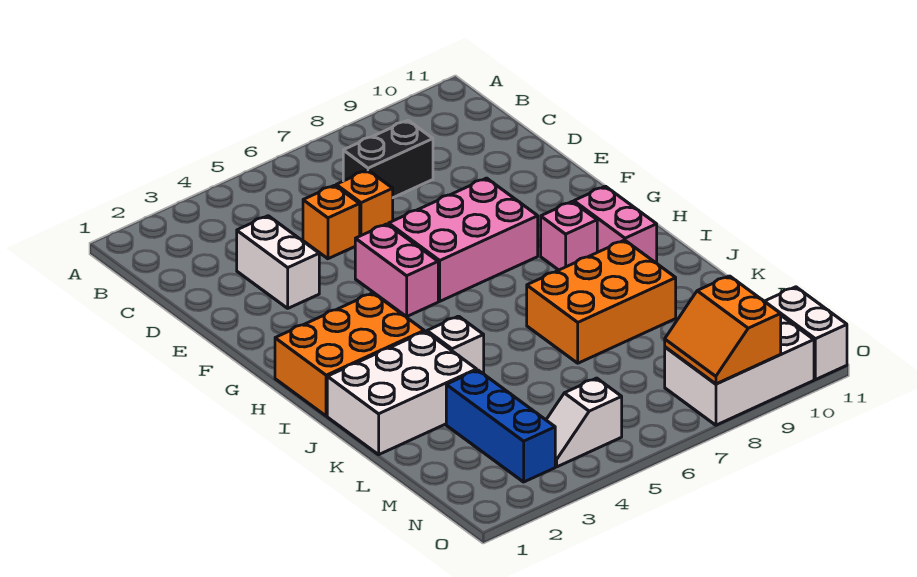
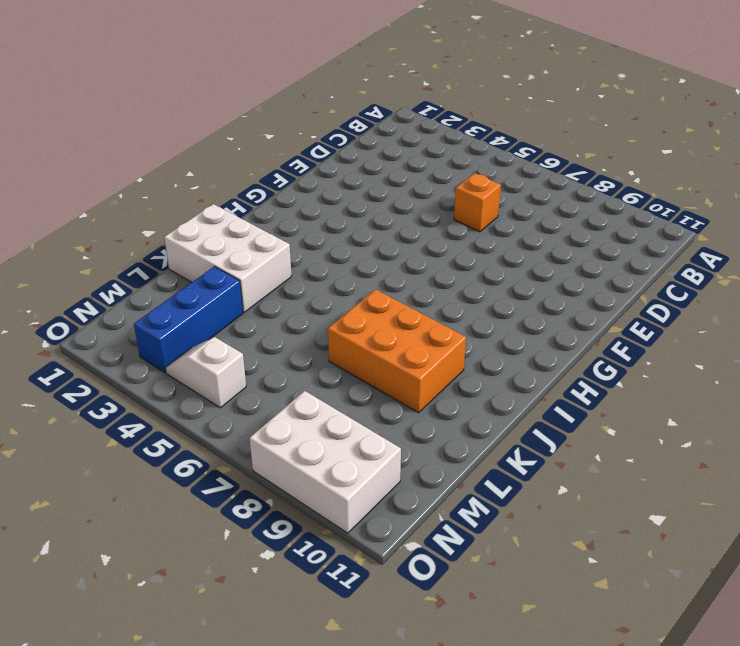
none -> black 1x2 brick [343,120,433,198]
none -> white 1x2 brick [237,216,319,308]
none -> orange 1x1 brick [303,185,360,259]

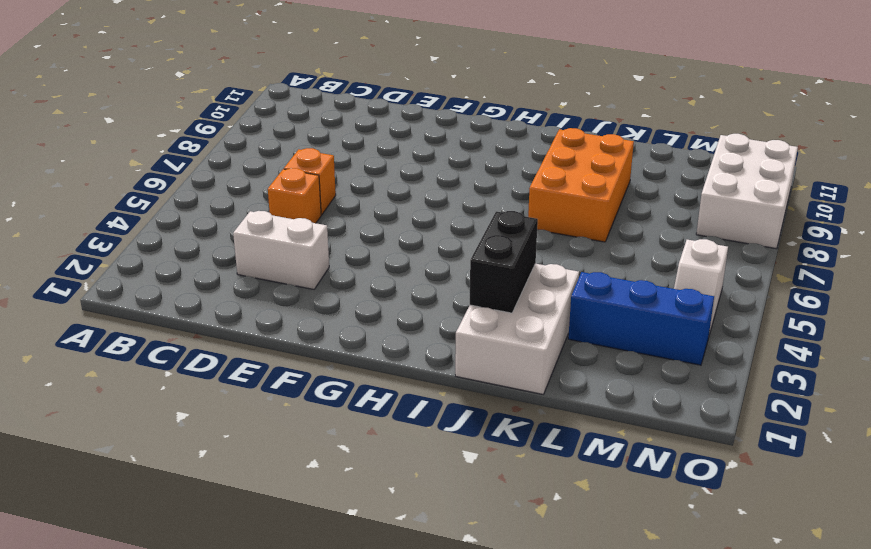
black 1x2 brick [470,211,538,313] -> black 1x2 brick moved to [343,120,433,198]
none -> pink 1x2 brick [355,224,438,317]
none -> pink 2x3 brick [389,178,538,301]
none -> orange 2x3 brick [275,293,424,416]

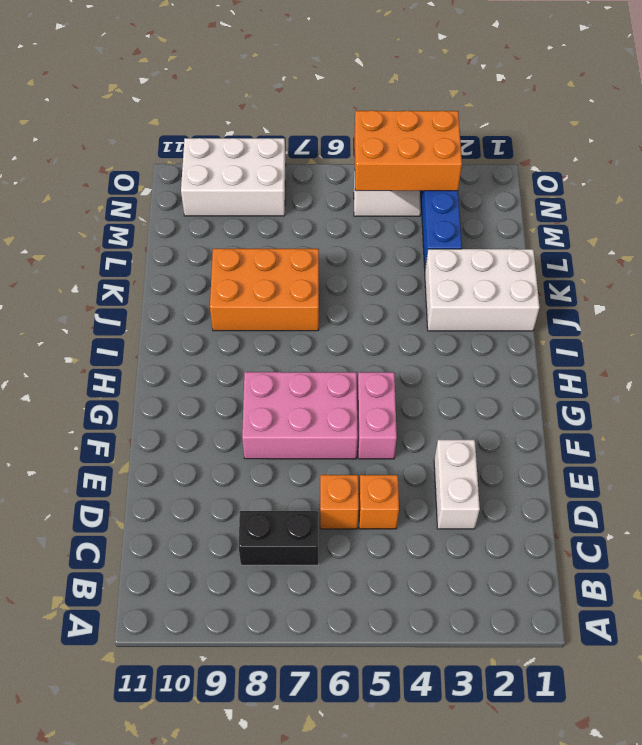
orange 2x3 brick [354,110,462,191] -> orange 2x3 brick moved to [275,293,424,416]
none -> pink 1x1 brick [541,202,597,270]
none -> pink 1x2 brick [574,186,657,263]
none -> white 1x1 brick [427,316,484,374]

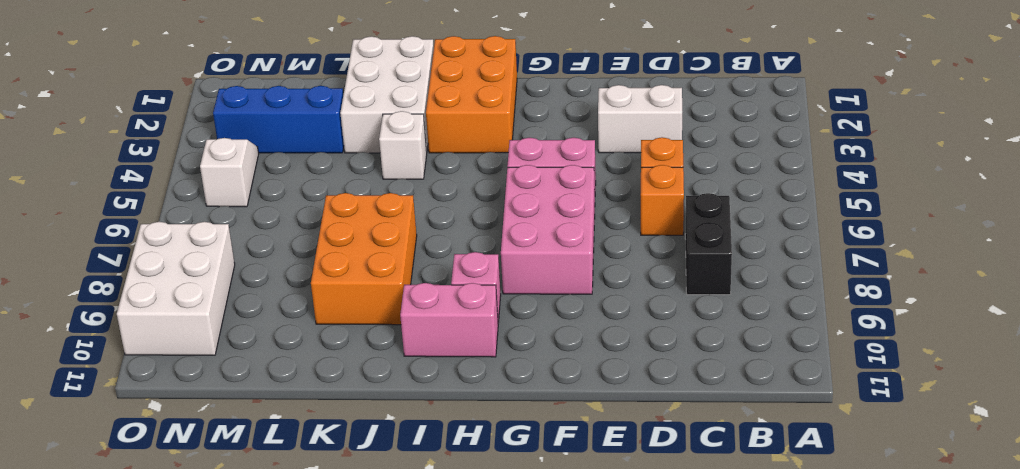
none -> white 1x2 brick [764,287,847,380]
none -> orange 2x2 slope [665,276,781,384]

